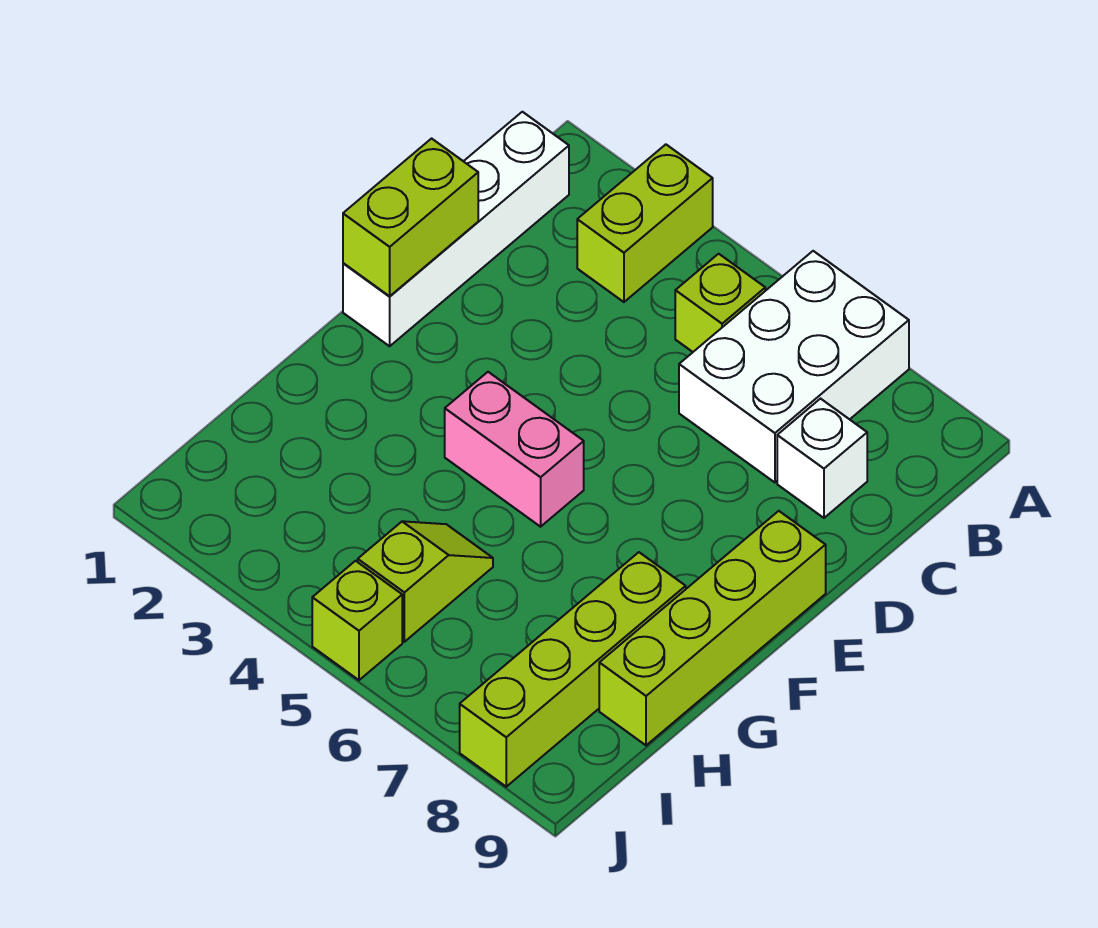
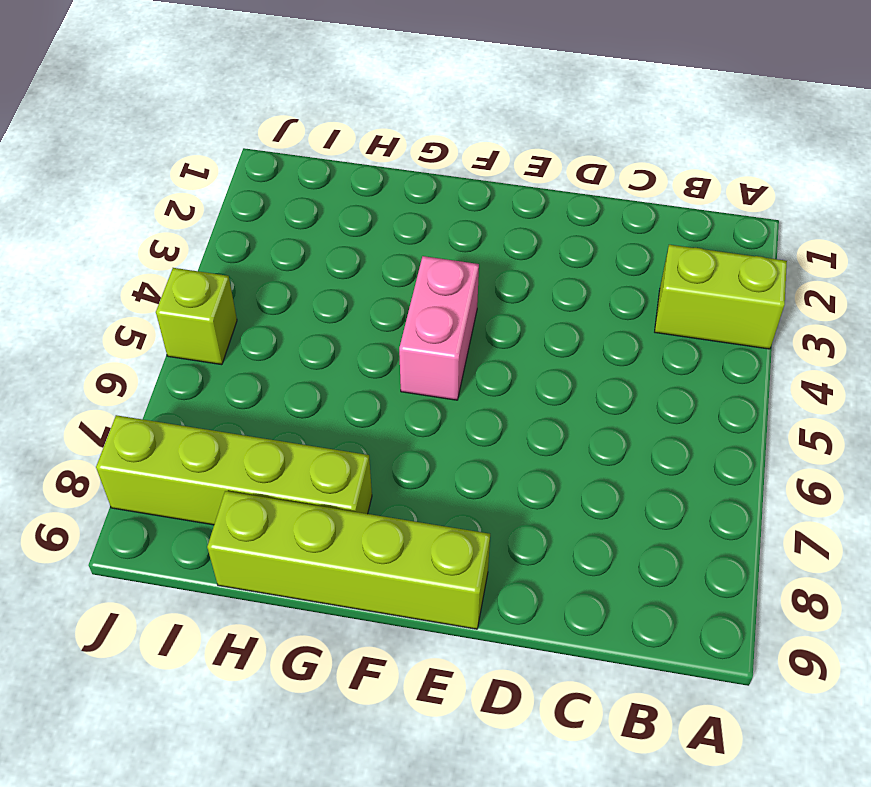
none -> white 2x3 brick [679,251,909,482]
none -> white 1x4 brick [343,112,569,346]

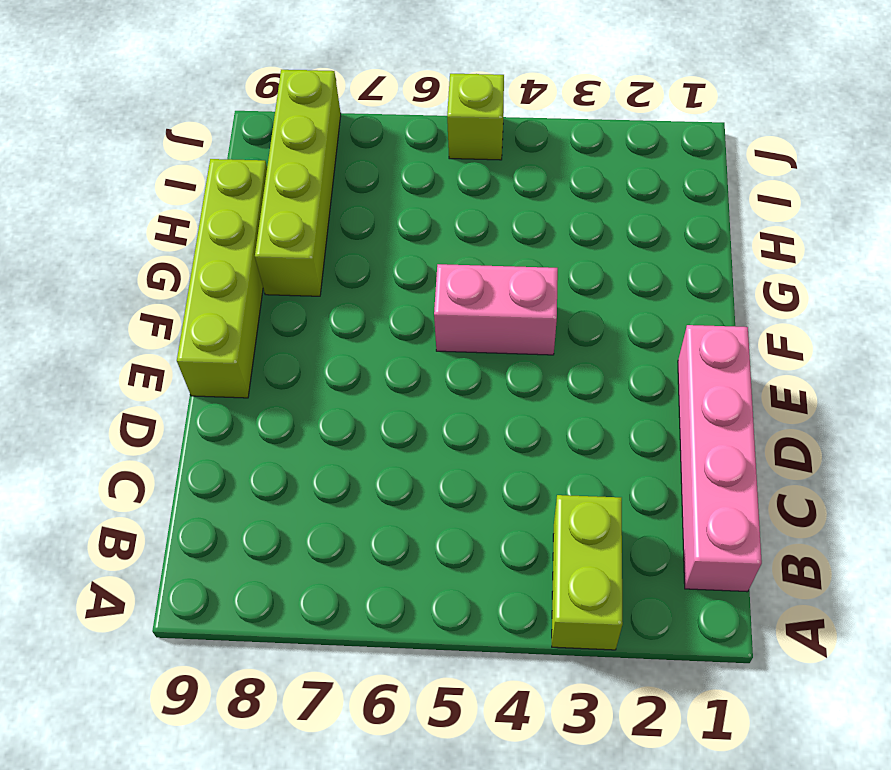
pink 1x4 brick [678,325,762,592] -> white 1x4 brick [343,112,569,346]
none -> white 2x3 brick [679,251,909,482]
none -> lime 1x1 brick [675,254,765,352]

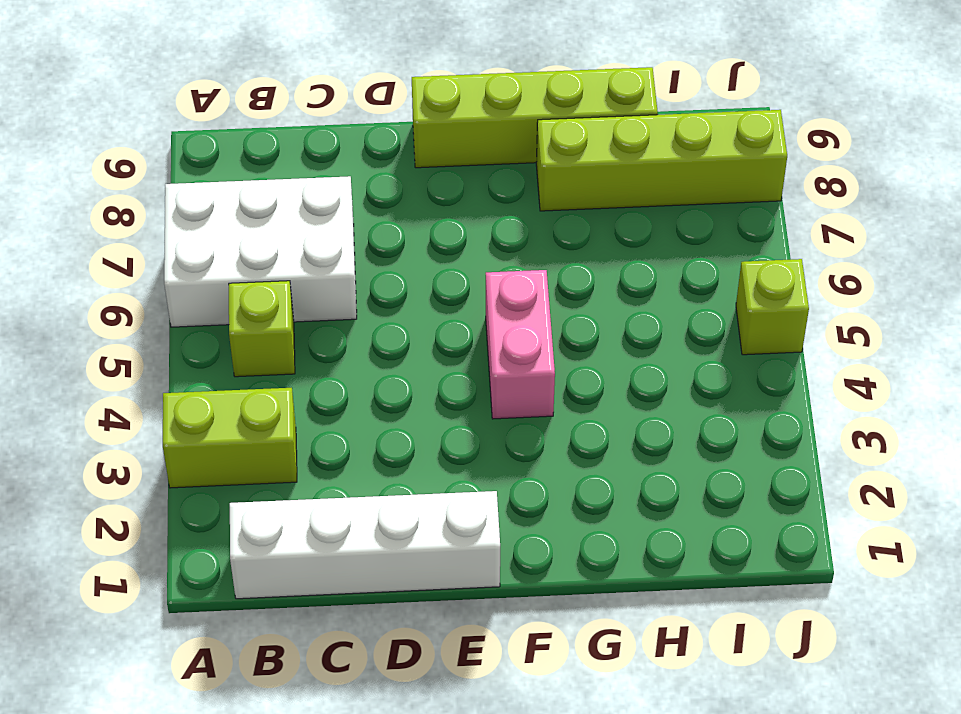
none -> white 1x1 brick [777,399,867,518]
none -> lime 1x2 slope [358,521,493,642]

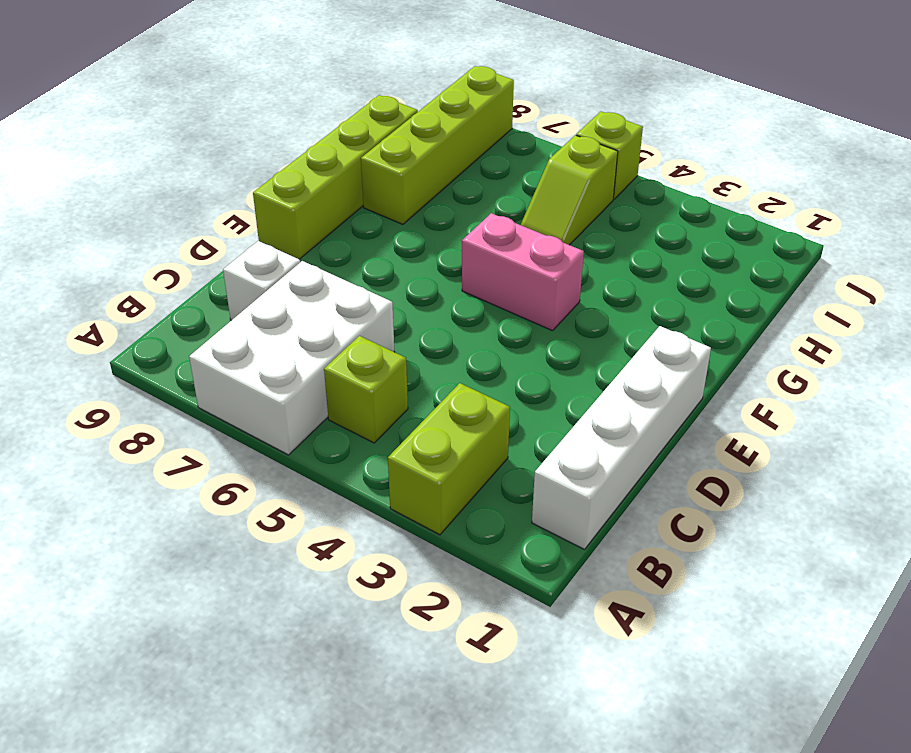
none -> lime 1x2 brick [343,139,478,296]

